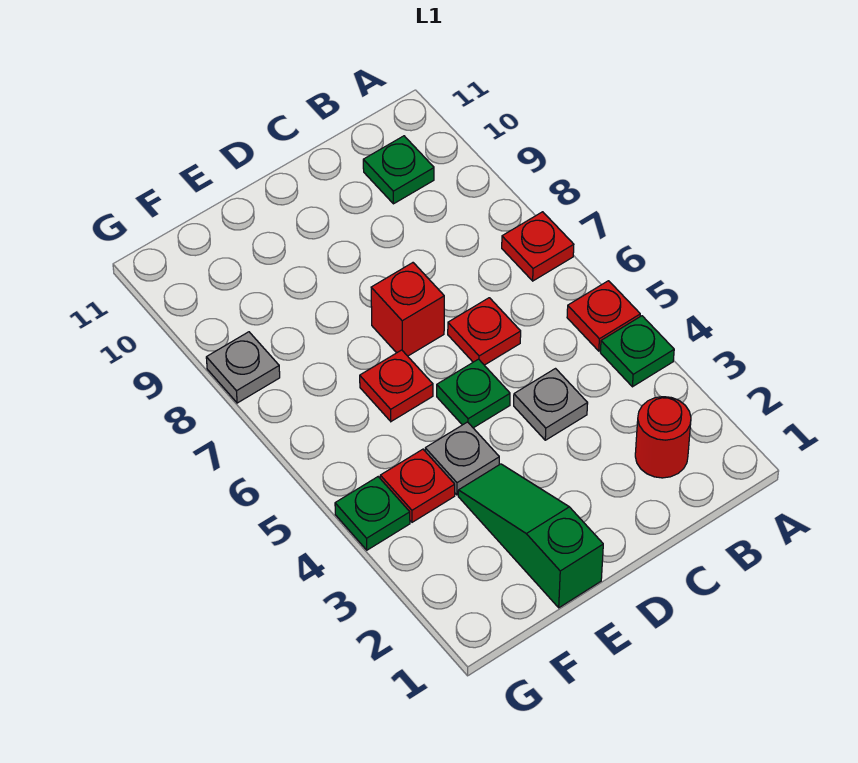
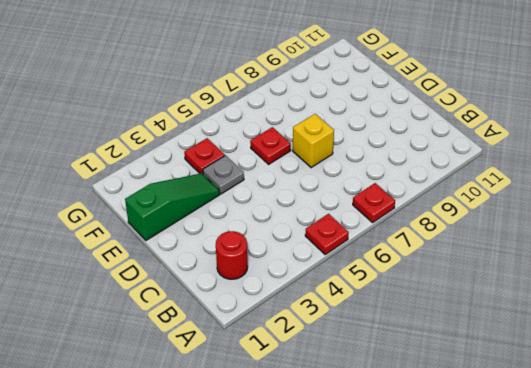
yellow 1x1 brick [293,114,334,168] -> red 1x1 brick [371,263,444,356]
none -> green 1x1 plate [600,316,674,387]
none -> green 1x1 plate [363,136,434,204]
none -> grey 1x1 plate [514,369,588,440]

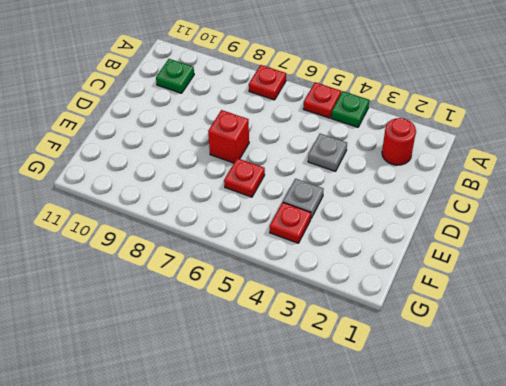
none -> red 1x1 plate [448,298,521,365]
none -> green 1x1 plate [437,359,510,428]
none -> green 1x3 slope [458,464,603,608]

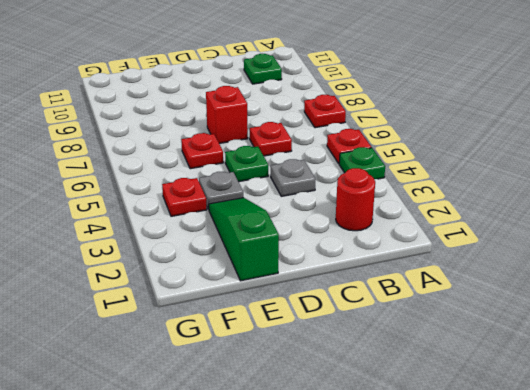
none -> green 1x1 plate [335,477,410,550]
none -> grey 1x1 plate [206,332,280,403]

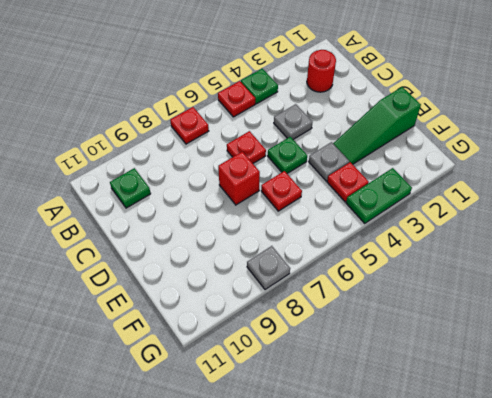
green 1x2 plate [346,168,412,224] -> green 1x1 plate [335,477,410,550]

